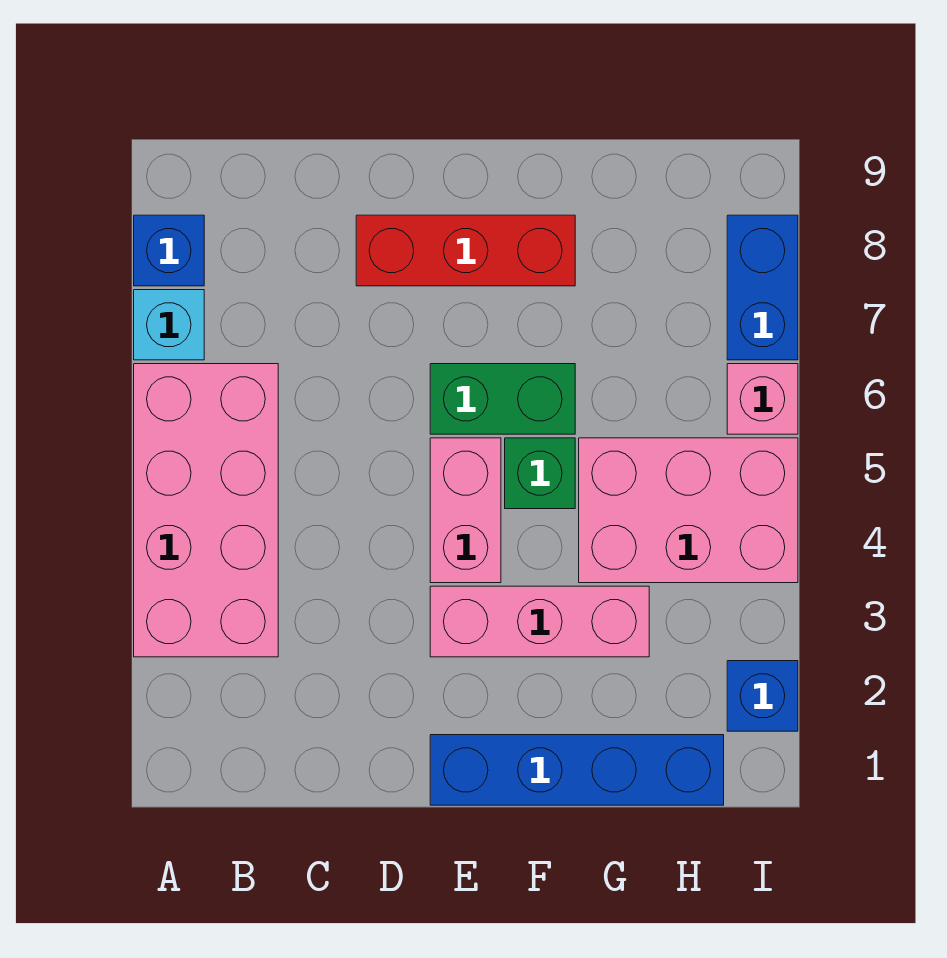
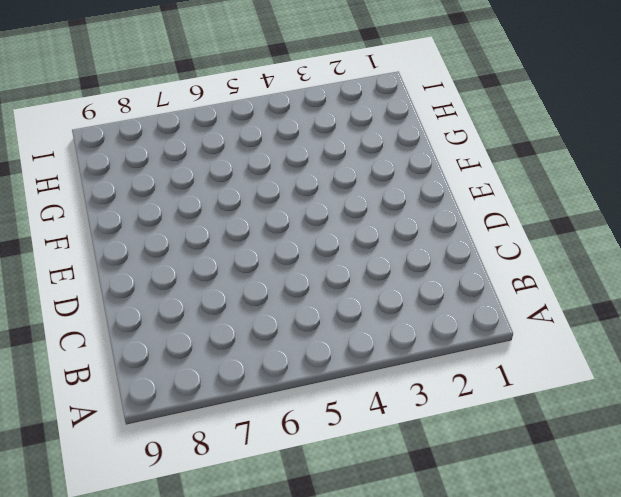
none -> pink 2x4 brick [134,364,278,657]
none -> cyan 1x1 brick [134,290,204,360]
none -> blue 1x1 brick [134,215,204,286]

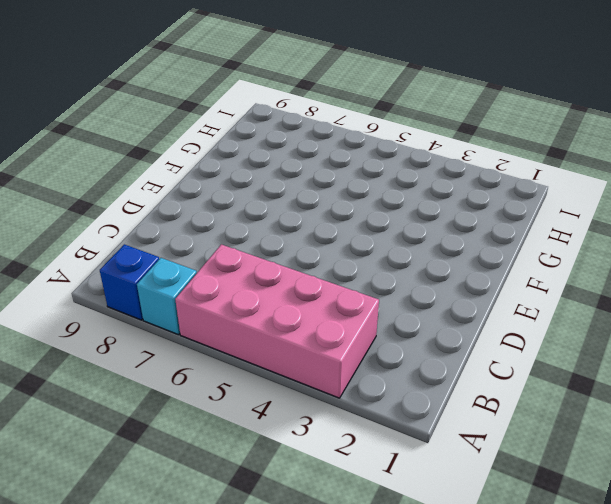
none -> red 1x3 brick [356,215,575,286]
none -> blue 1x4 brick [430,735,724,805]
none -> pink 1x3 brick [430,586,649,657]

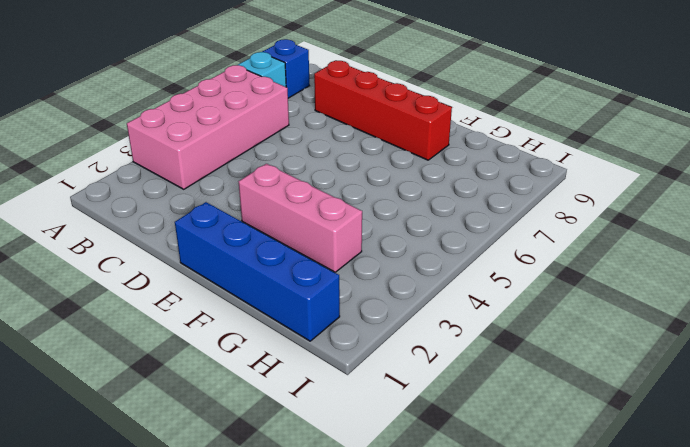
red 1x4 brick [314,61,452,160] -> red 1x3 brick [356,215,575,286]
none -> pink 1x2 brick [430,438,501,583]
none -> green 1x2 brick [430,364,575,434]
none -> green 1x1 brick [505,438,575,509]

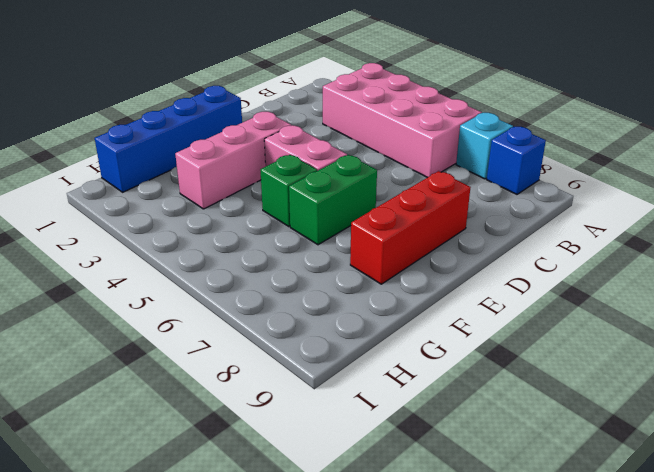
none -> pink 2x3 brick [579,438,798,583]
none -> blue 1x1 brick [727,661,798,731]
none -> pink 1x1 brick [727,364,798,434]

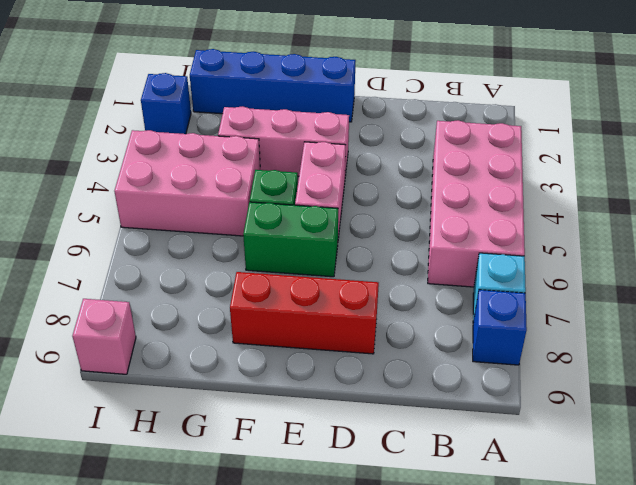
pink 1x1 brick [72,299,136,374] -> pink 1x1 brick moved to [727,364,798,434]
none -> blue 1x2 brick [727,215,798,360]

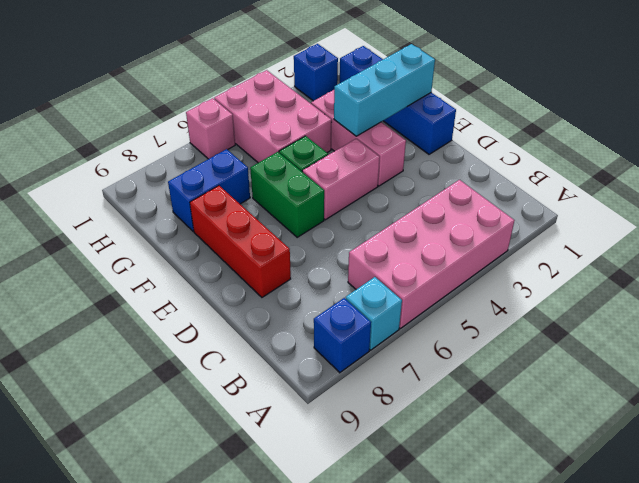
cyan 1x3 brick [334,44,435,136] -> none
blue 1x2 brick [168,149,250,231] -> blue 1x2 brick moved to [727,215,798,360]

